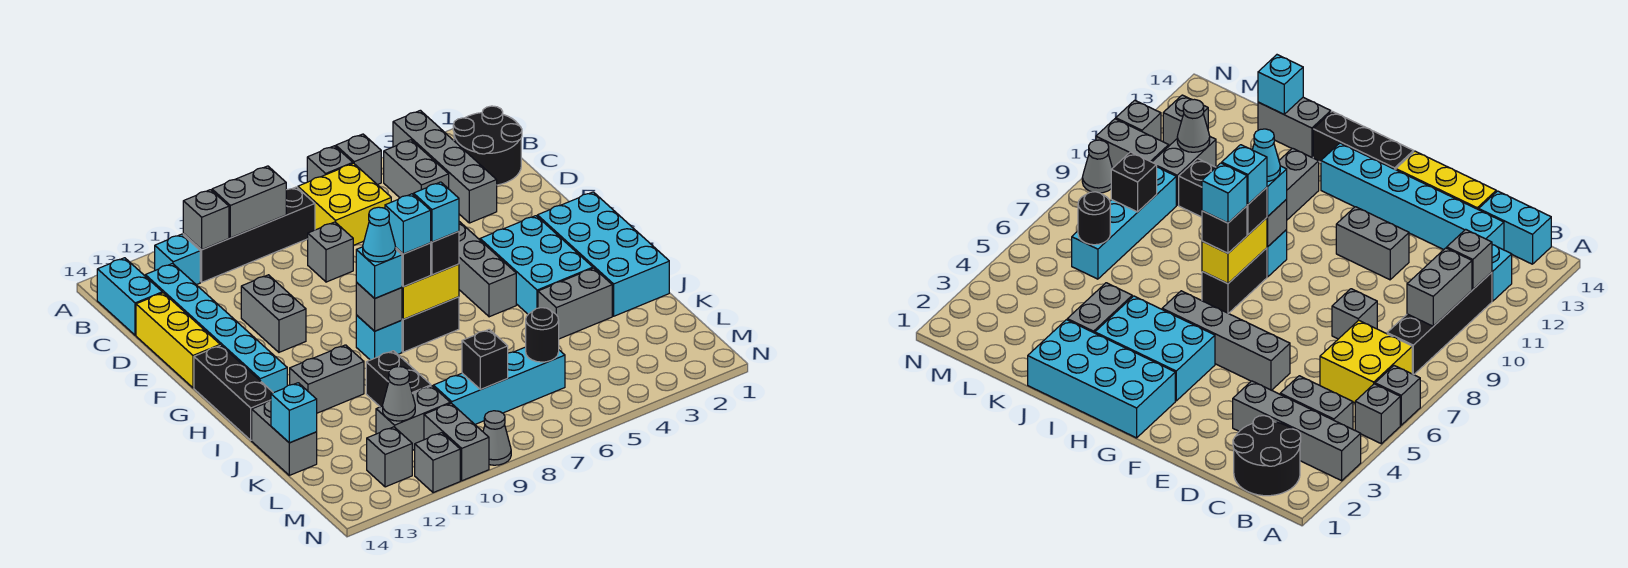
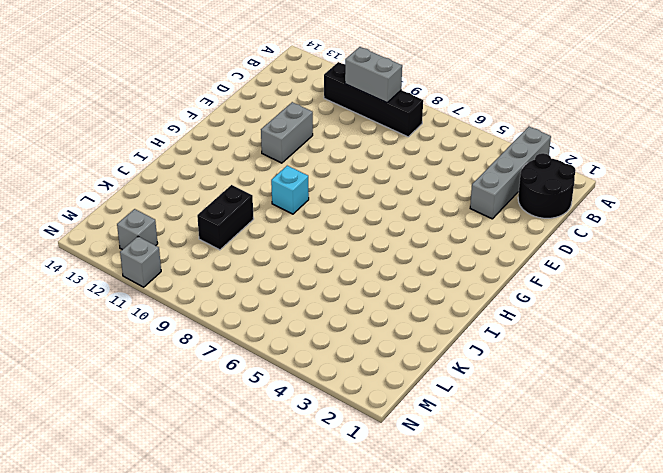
none -> grey 1x1 brick [336,134,381,185]
none -> grey 1x1 brick [307,146,353,182]
none -> grey 1x2 brick [384,140,449,198]
none -> yellow 2x2 brick [298,163,391,245]

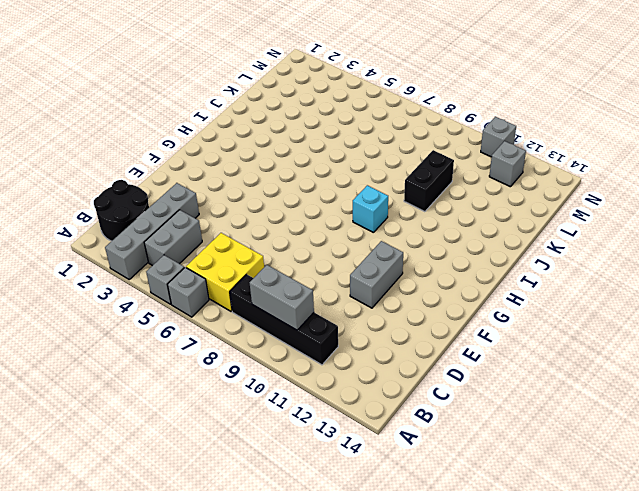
none -> cyan 1x1 brick [155,234,200,285]
none -> cyan 1x2 brick [97,258,162,335]
none -> cyan 1x6 brick [145,264,287,393]
none -> grey 1x1 brick [308,222,354,282]

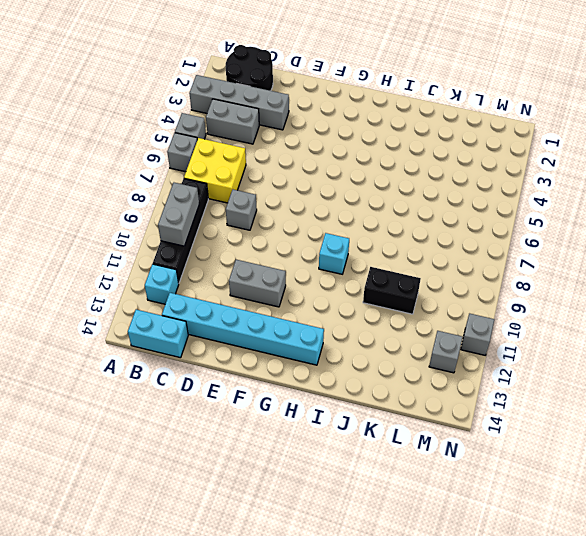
none -> yellow 1x3 brick [136,293,220,388]
none -> grey 1x4 brick [459,222,516,317]
none -> cyan 2x4 brick [537,192,669,316]
none -> cyan 2x3 brick [480,216,593,314]

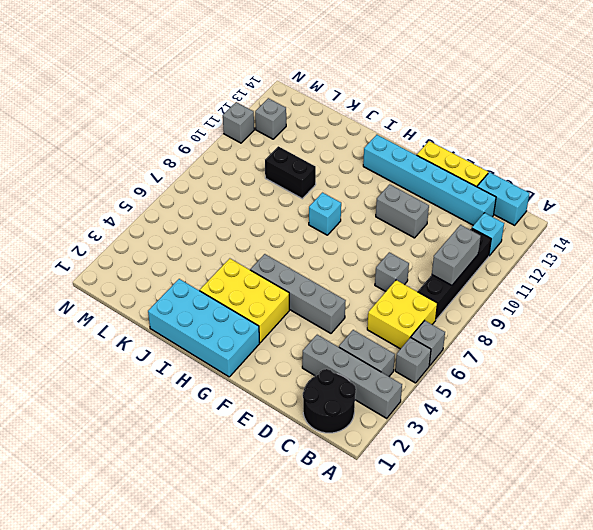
yellow 2x3 brick [200,259,289,343] -> cyan 2x3 brick [480,216,593,314]
none -> black 1x3 brick [194,345,273,440]
none -> black 1x2 brick [402,297,459,352]
none -> grey 1x2 brick [290,345,364,413]
none -> grey 1x2 brick [538,268,612,339]

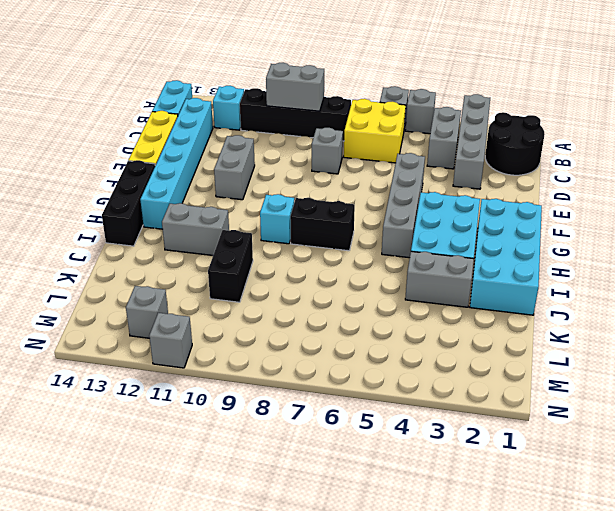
none -> grey 1x2 brick [252,400,317,475]
none -> cyan 1x4 brick [433,347,565,424]
none -> grey 1x2 brick [376,386,450,450]
none -> grey 1x2 brick [424,403,489,481]

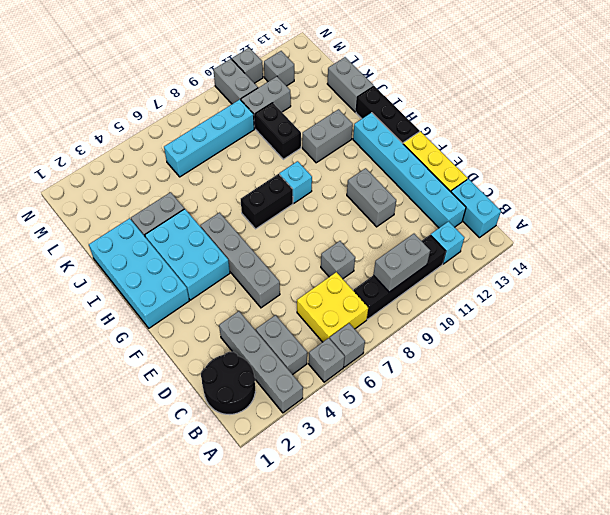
none -> grey 1x1 cone [483,411,511,465]
none -> grey 1x1 brick [183,190,229,250]
none -> yellow 1x2 brick [402,264,459,319]
none -> grey 1x1 brick [356,282,402,331]

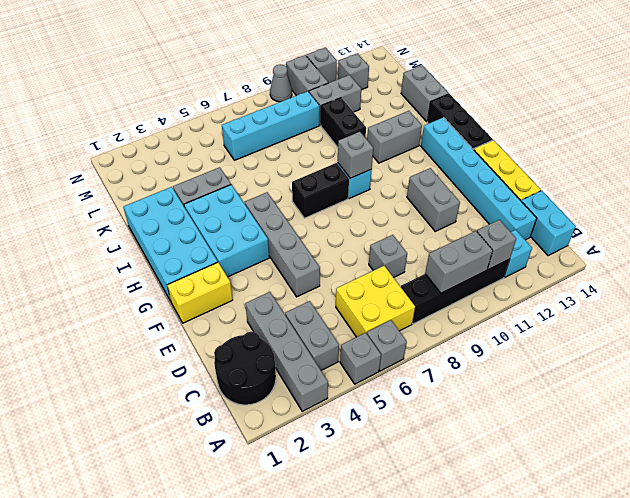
yellow 1x2 brick [167,262,233,323] -> yellow 1x2 brick moved to [402,264,459,319]
none -> cyan 1x1 brick [271,383,317,443]
none -> black 1x1 round brick [526,308,559,362]
none -> black 1x1 brick [462,329,508,389]
none -> grey 1x1 cone [383,367,415,421]

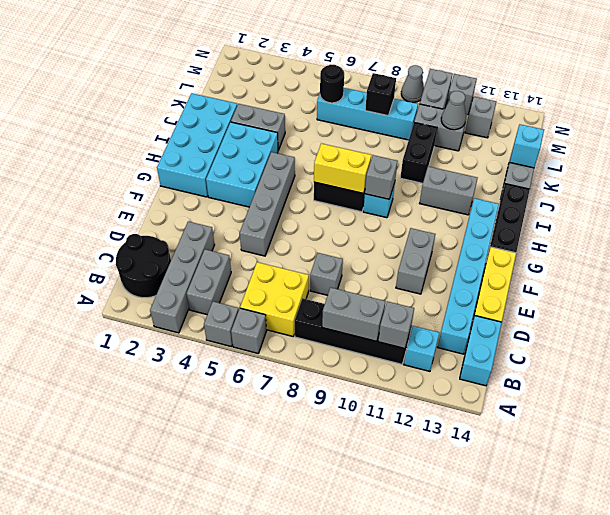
none -> black 1x1 brick [431,231,459,275]
none -> black 1x1 brick [396,243,431,287]
none -> cyan 1x1 brick [356,247,402,298]
none -> cyan 1x1 brick [414,182,459,242]

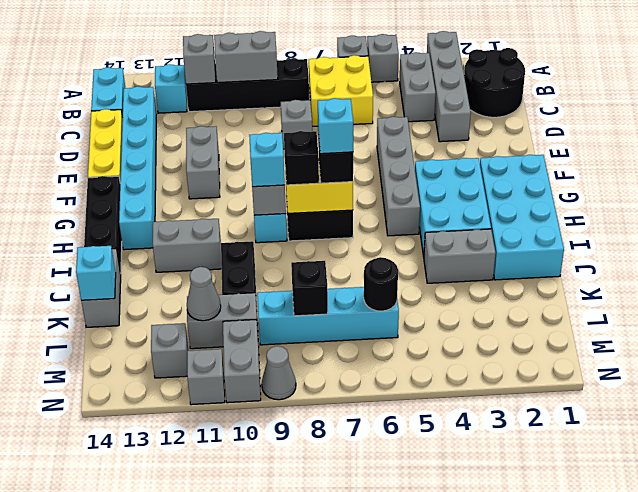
none -> cyan 1x1 brick [385,194,431,254]
none -> cyan 1x1 cone [363,207,396,262]

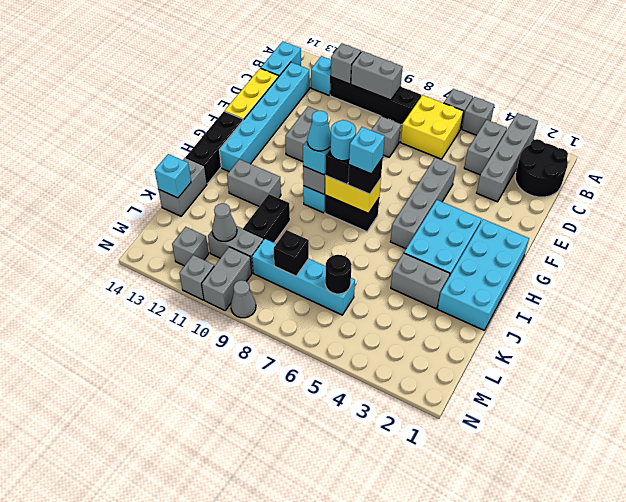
cyan 1x1 round brick [330,120,356,161] -> cyan 1x1 brick [385,194,431,254]

